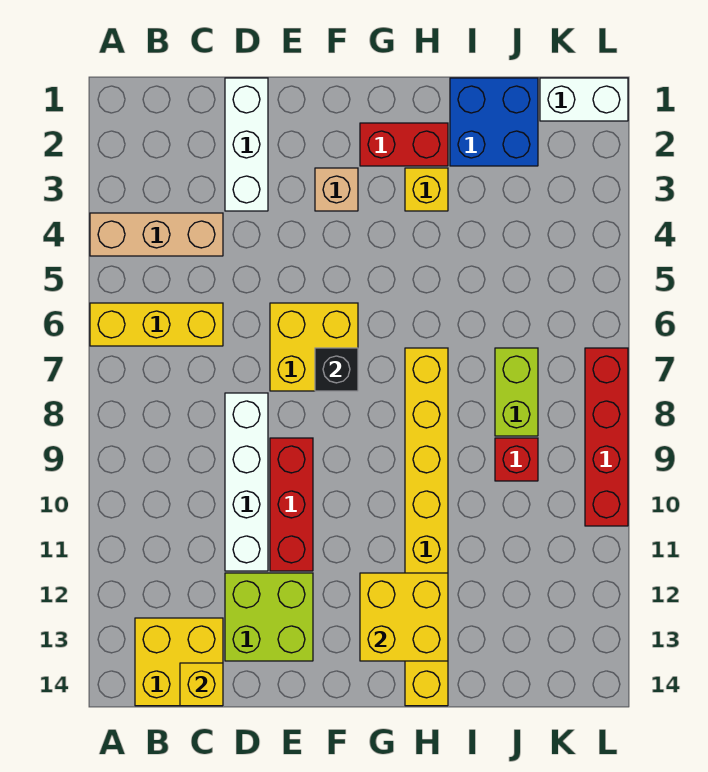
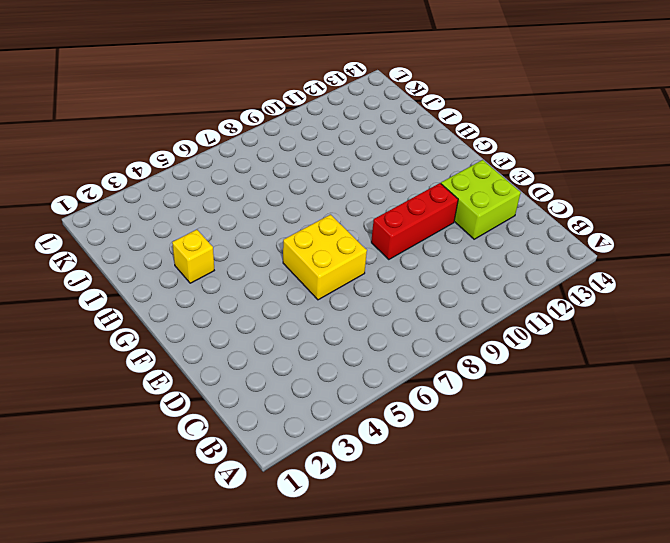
none -> tan 1x3 brick [90,213,223,256]
none -> yellow 1x3 brick [90,303,223,346]
none -> yellow 2x2 brick [135,618,223,706]

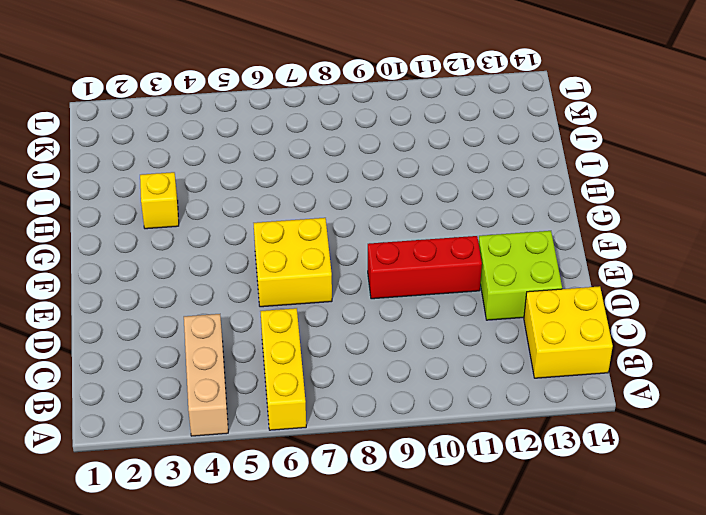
none -> white 1x3 brick [225,78,268,211]
none -> white 1x4 brick [225,393,268,571]
none -> tan 1x1 brick [315,168,358,211]

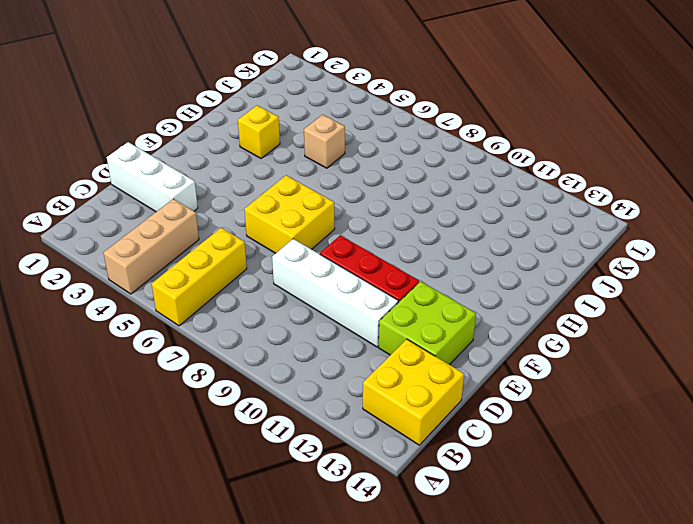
tan 1x1 brick [304,115,345,168] -> tan 1x1 brick moved to [315,168,358,211]
none -> red 1x2 brick [360,123,448,166]
none -> yellow 1x8 brick [405,348,448,706]
none -> blue 2x2 brick [450,78,538,166]

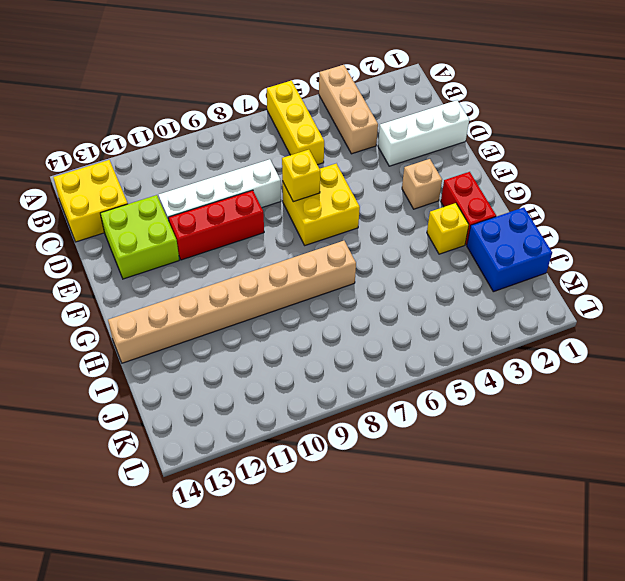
yellow 1x1 brick [282,150,320,202] -> yellow 1x1 brick moved to [180,663,223,706]
tan 1x8 brick [108,241,356,363] -> yellow 1x8 brick [405,348,448,706]
none -> lime 1x2 brick [495,348,538,436]
none -> red 1x1 brick [495,438,538,481]
none -> white 1x2 brick [540,78,628,121]

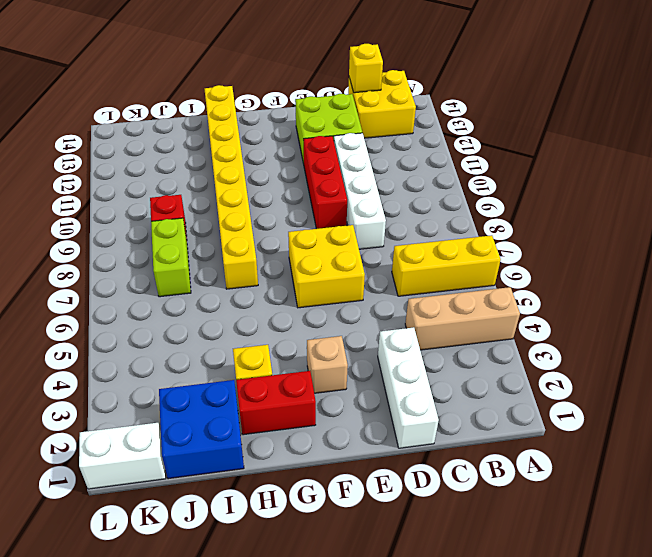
none -> red 1x4 brick [585,348,628,526]
none -> black 1x1 brick [315,348,358,391]
none -> yellow 2x2 brick [360,573,448,661]

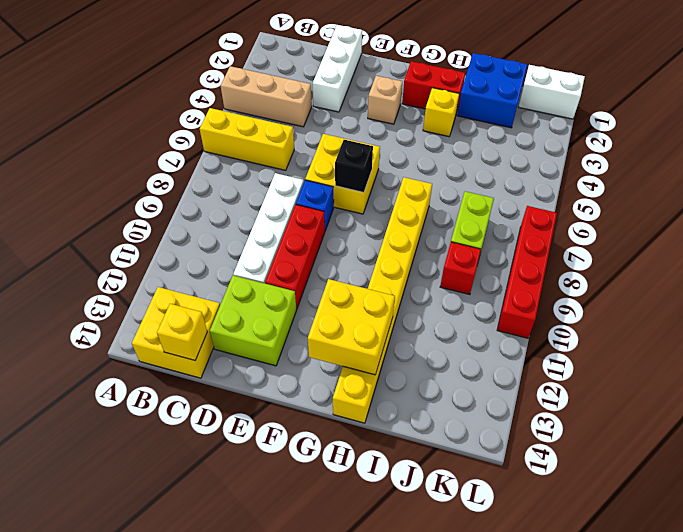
blue 1x1 brick [296,180,334,230] -> none

